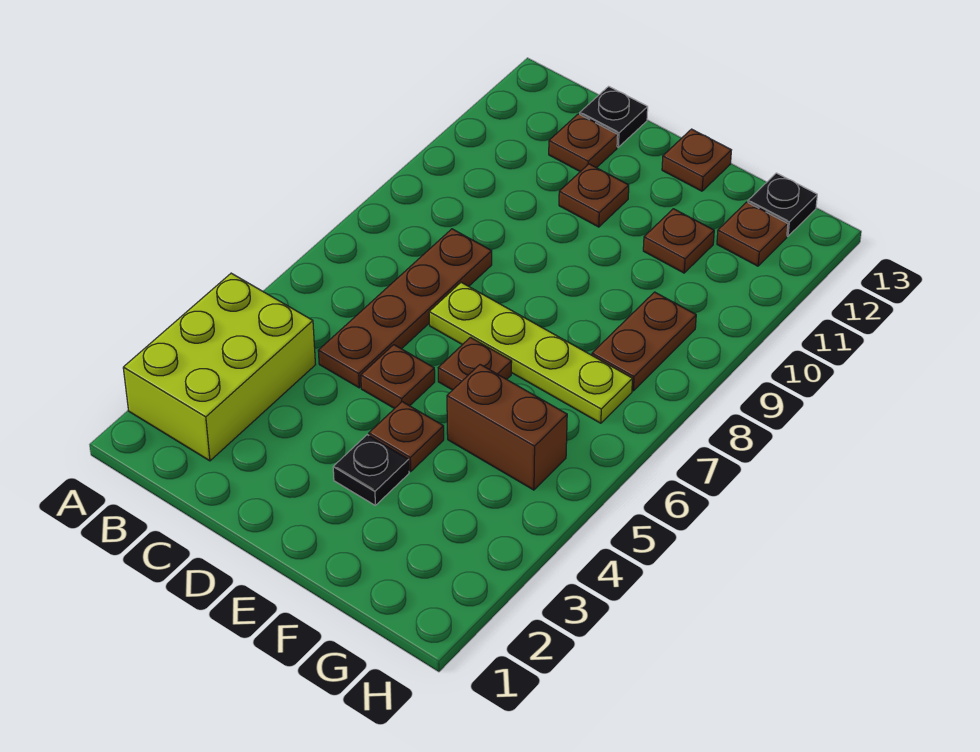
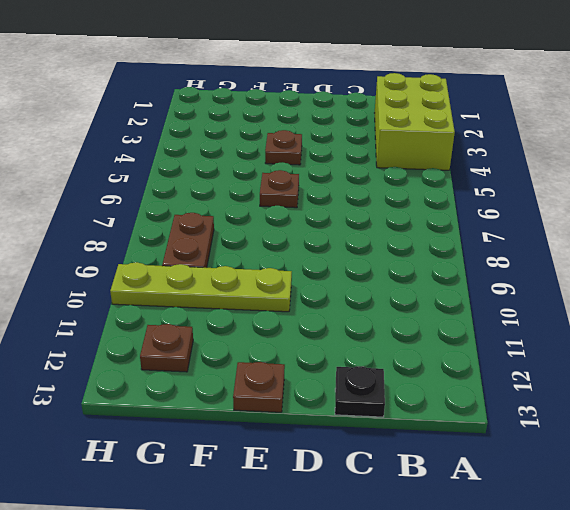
lime 1x4 plate [110,262,292,312] -> lime 1x4 plate moved to [429,282,632,423]
none -> brown 1x4 plate [318,229,492,388]
none -> brown 1x1 plate [549,114,618,172]
none -> brown 1x1 plate [361,345,435,409]

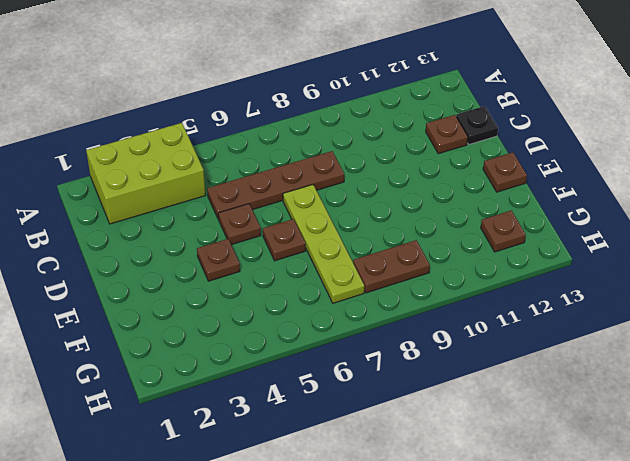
none -> brown 1x1 plate [559,164,629,227]
none -> black 1x1 plate [333,435,409,505]
none -> brown 1x2 brick [447,365,567,490]

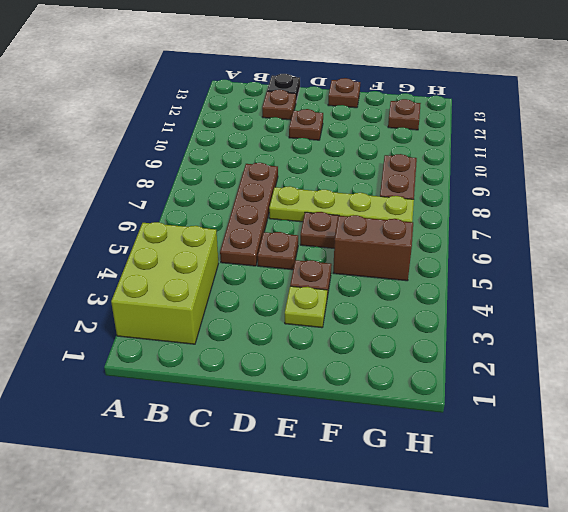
lime 1x1 plate [285,286,327,328] -> black 1x1 plate [333,435,409,505]
none -> brown 1x1 plate [643,209,714,273]
none -> black 1x1 plate [748,173,817,236]

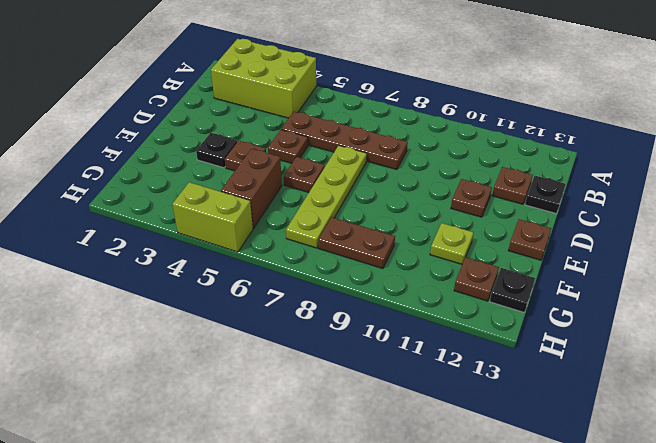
lime 1x1 plate [430,223,474,264] -> brown 1x1 plate [643,209,714,273]
lime 1x2 brick [172,182,253,252] -> none

